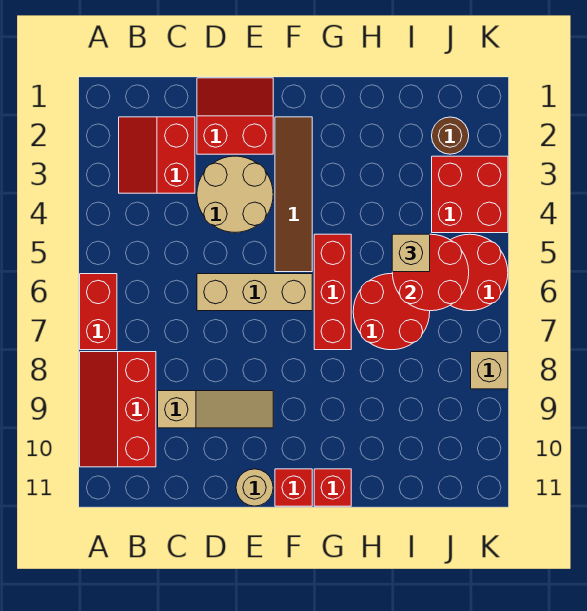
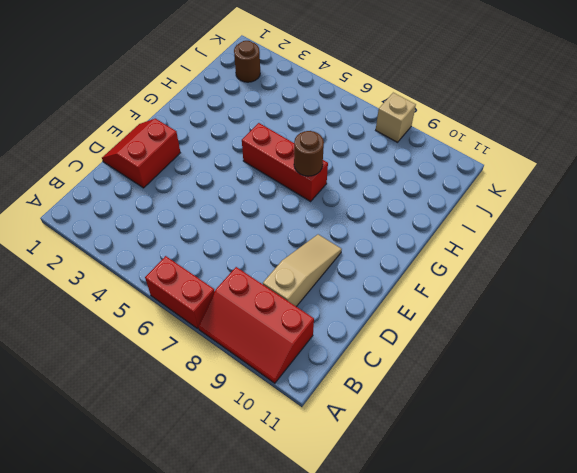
brown 1x1 round brick [294,131,324,176] -> none
none -> red 2x2 slope [119,117,195,193]
none -> tan 2x2 round brick [197,156,273,232]
none -> tan 1x3 brick [197,274,312,311]

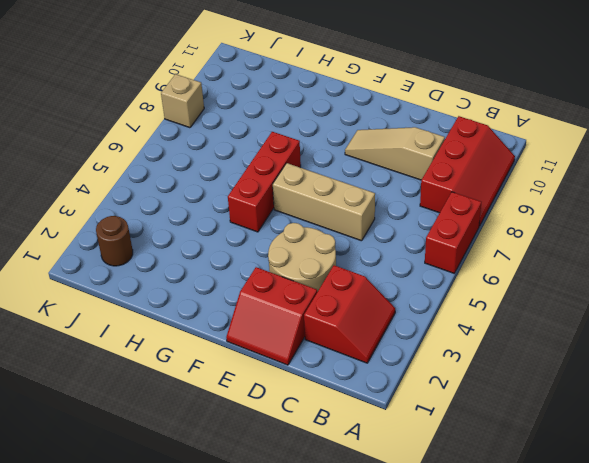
none -> tan 1x1 round brick [236,469,273,506]
none -> brown 1x4 tile [275,117,312,272]
none -> red 1x1 brick [275,469,312,506]

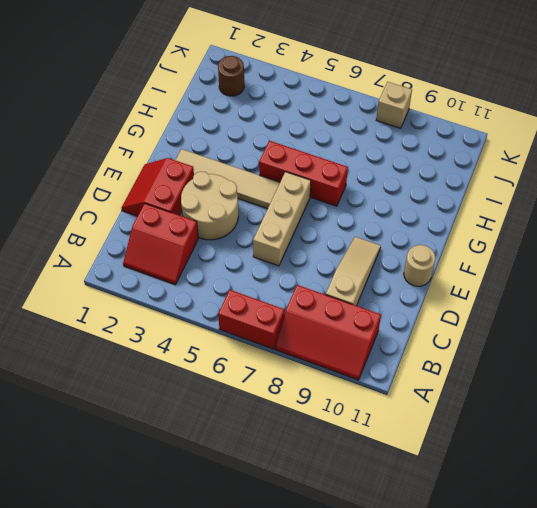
tan 1x4 tile [176,149,280,209] -> brown 1x4 tile [275,117,312,272]
none -> red 1x1 brick [275,469,312,506]
none -> red 1x1 brick [314,469,351,506]
none -> red 2x2 round brick [353,274,430,350]

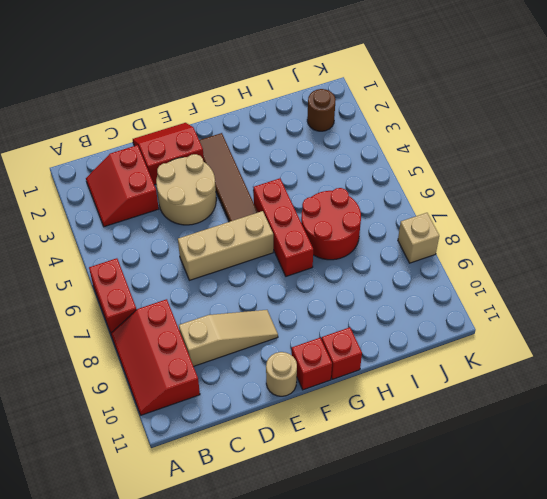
none -> red 2x2 brick [432,156,508,233]
none -> red 2x2 round brick [451,234,508,311]
none -> red 2x2 round brick [392,234,469,311]

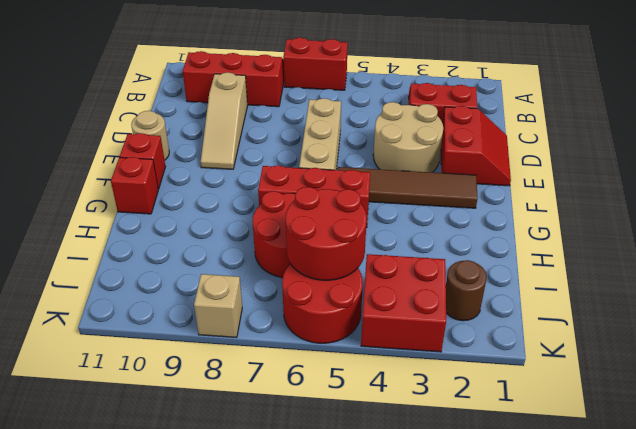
none -> tan 1x1 brick [392,234,430,272]

